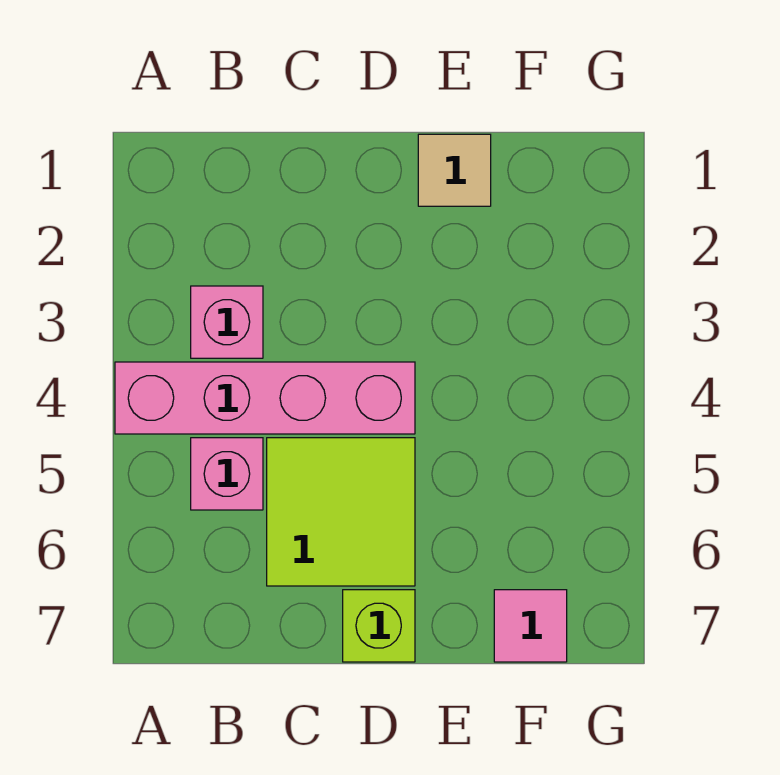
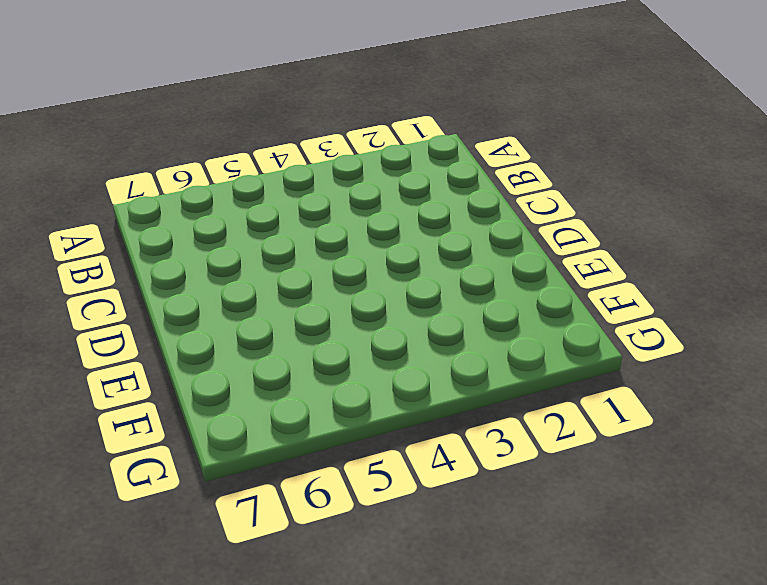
none -> pink 1x4 brick [115,362,415,434]
none -> pink 1x1 brick [191,286,263,358]

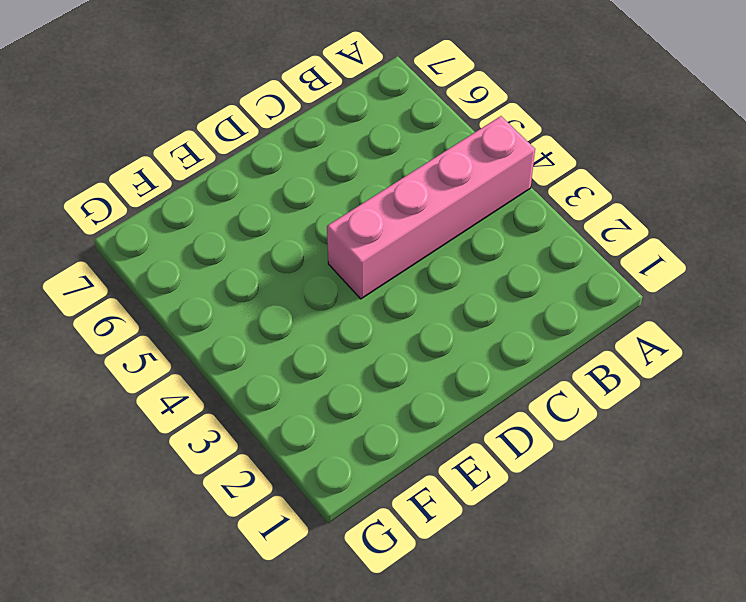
none -> pink 1x1 brick [191,286,263,358]
none -> pink 1x1 brick [191,438,263,510]

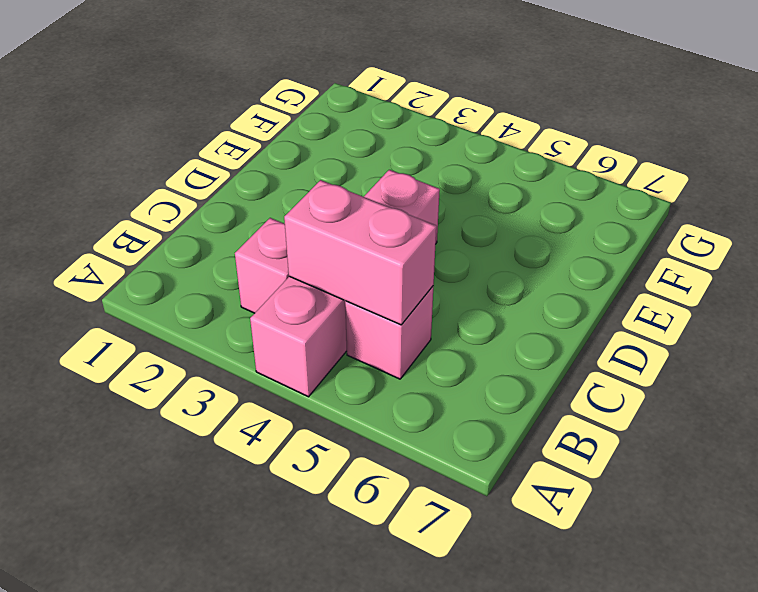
pink 1x2 brick [284,180,436,325] -> none
none -> lime 2x2 tile [267,438,415,586]
none -> lime 1x1 brick [343,590,415,662]

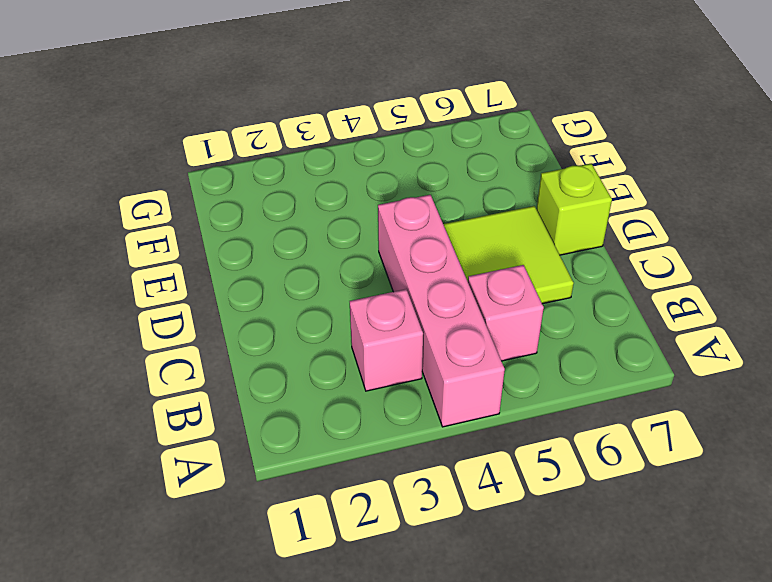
none -> tan 1x1 tile [418,134,491,206]
none -> pink 1x1 tile [494,590,567,662]

